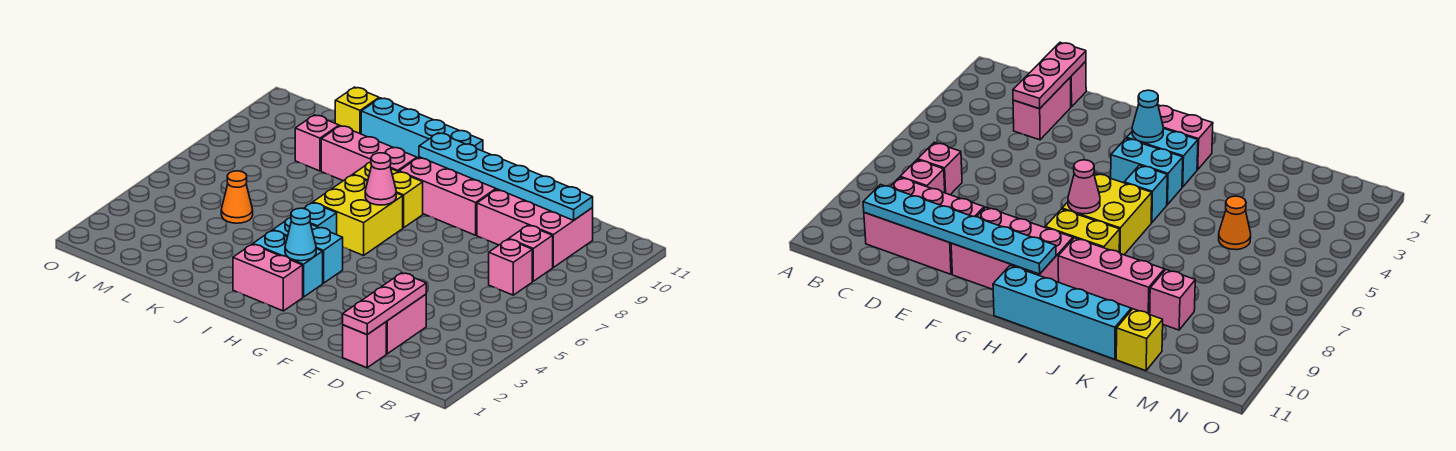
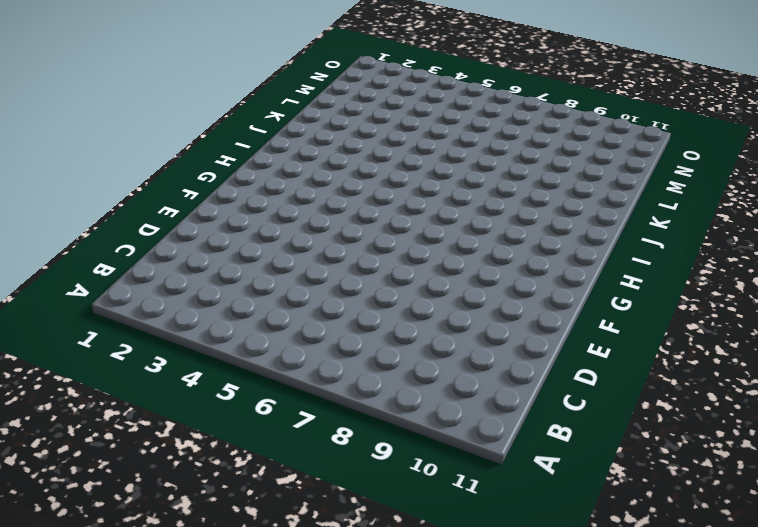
none -> pink 1x1 brick [489,239,532,295]
none -> pink 1x1 brick [509,225,553,281]
none -> pink 2x3 brick [477,189,593,267]

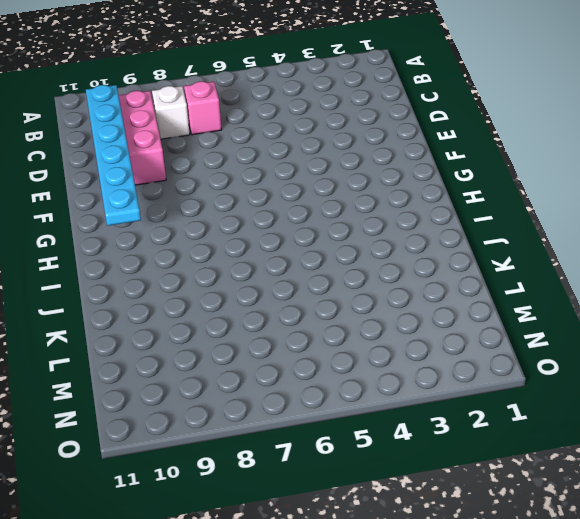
white 1x1 brick [152,86,190,139] -> pink 1x1 brick [509,225,553,281]
none -> pink 1x1 brick [343,322,386,368]
none -> pink 1x2 brick [386,294,426,354]
none -> pink 2x3 brick [399,157,497,235]

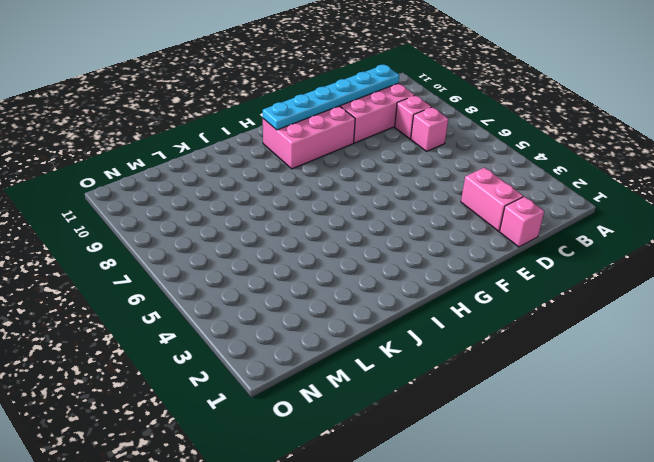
none -> pink 1x2 brick [233,244,303,311]
none -> cyan 1x2 brick [253,230,323,297]
none -> cyan 1x2 brick [273,217,343,283]

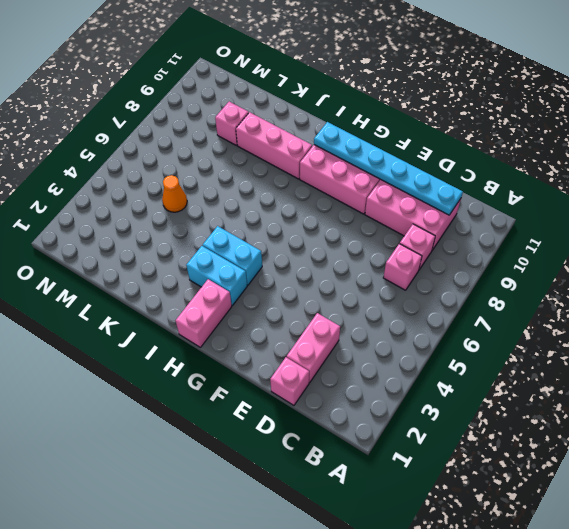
pink 1x2 brick [176,279,232,347] -> pink 1x2 brick turned to [233,244,303,311]
none -> yellow 2x2 brick [313,175,403,255]
none -> yellow 1x2 brick [353,162,423,228]
none -> cyan 1x4 brick [361,98,483,158]

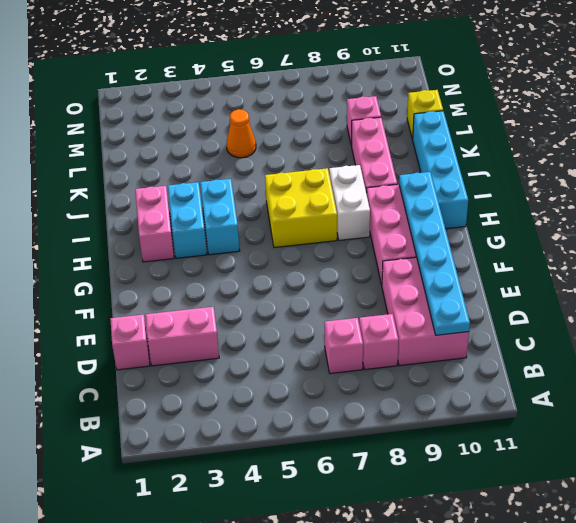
white 1x2 brick [329,165,370,240] -> yellow 1x2 brick [353,162,423,228]
none -> cyan 1x1 brick [304,203,337,235]
none -> pink 1x3 plate [343,273,426,335]
none -> cyan 1x1 cone [285,208,316,261]

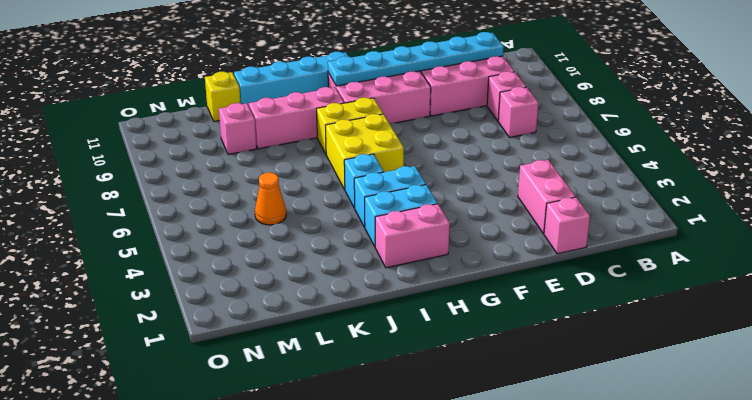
none -> pink 1x3 plate [343,273,426,335]
none -> cyan 1x1 cone [285,208,316,261]
none -> pink 1x1 cone [365,153,396,205]

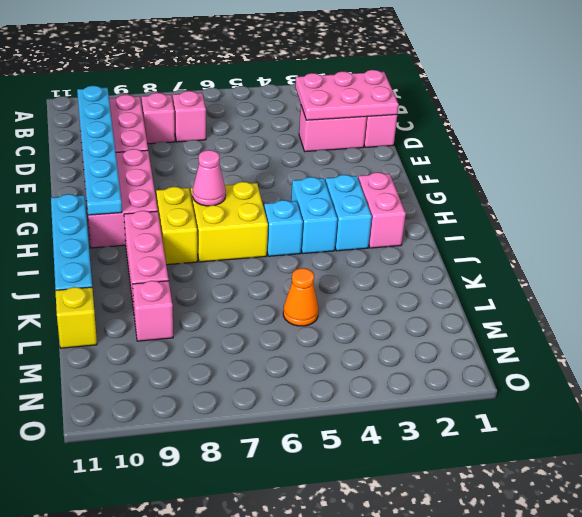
pink 2x3 plate [295,70,399,120] -> pink 1x3 plate [343,273,426,335]
none -> cyan 1x1 cone [285,208,316,261]

